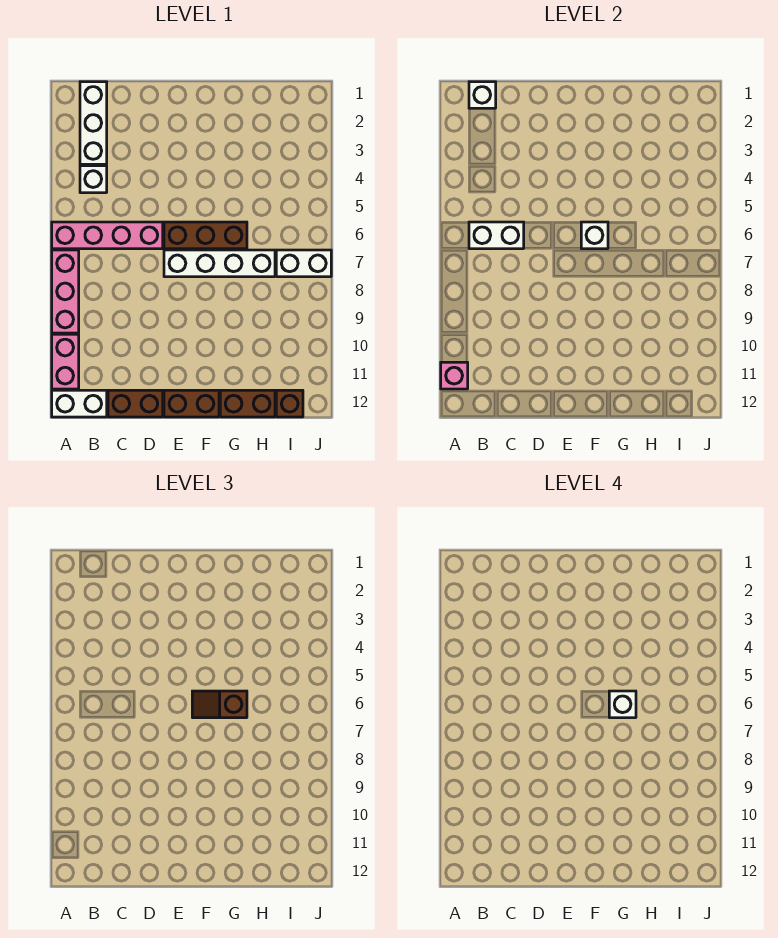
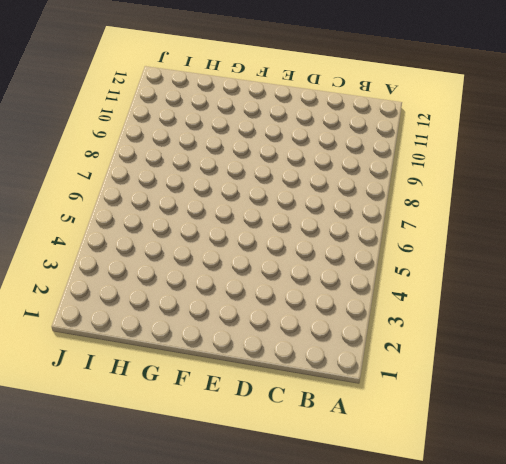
none -> pink 1x4 brick [52,222,163,249]
none -> pink 1x3 brick [52,250,79,333]
none -> pink 1x2 brick [52,334,79,389]

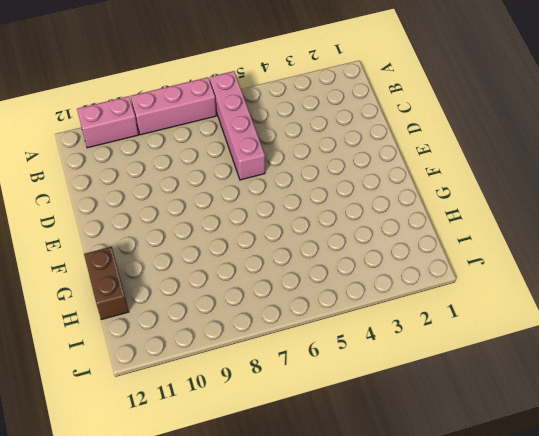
none -> white 1x2 brick [52,390,107,417]
none -> white 1x3 brick [80,82,107,164]
none -> white 1x1 brick [80,166,107,193]

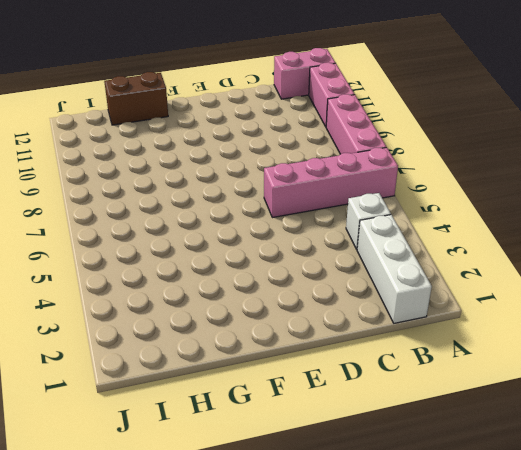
pink 1x2 brick [274,48,335,99] -> white 1x2 brick [52,390,107,417]
none -> brown 1x2 brick [108,390,163,417]
none -> brown 1x3 brick [164,222,247,249]
none -> white 1x4 brick [164,250,275,277]

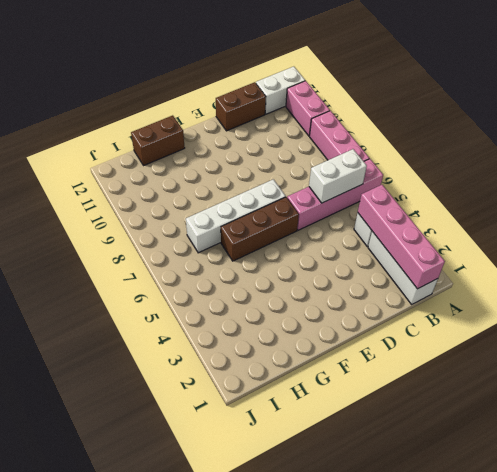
pink 1x4 brick [358,185,445,289] -> white 1x1 brick [469,82,496,108]
none -> brown 1x2 brick [164,390,219,417]
none -> white 1x2 brick [276,250,331,277]
none -> brown 1x1 brick [276,390,303,417]

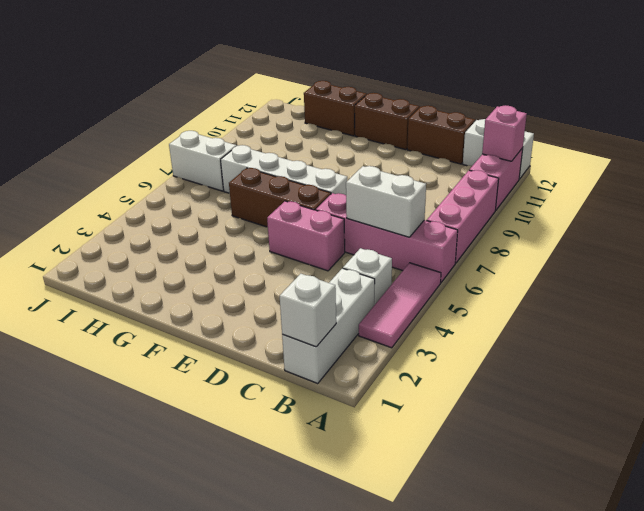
pink 1x3 tile [359,263,441,348] -> none
pink 1x2 brick [267,201,345,271] -> none
none -> brown 1x1 brick [276,390,303,417]
none -> white 1x1 brick [581,222,608,249]
none -> brown 1x2 slope [192,691,247,718]

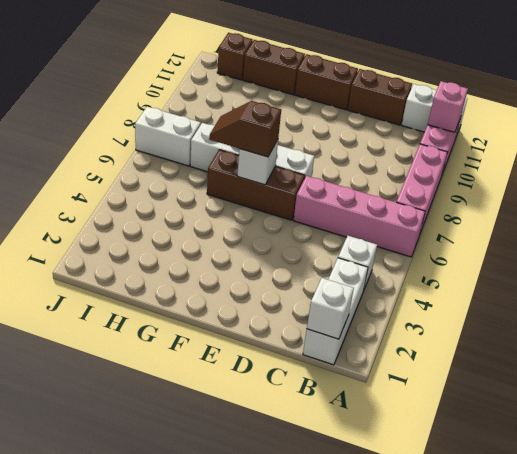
brown 1x2 slope [209,101,281,157] -> brown 1x2 slope turned to [192,691,247,718]
none -> white 1x2 brick [469,222,524,249]
none -> white 1x1 brick [609,691,636,718]

